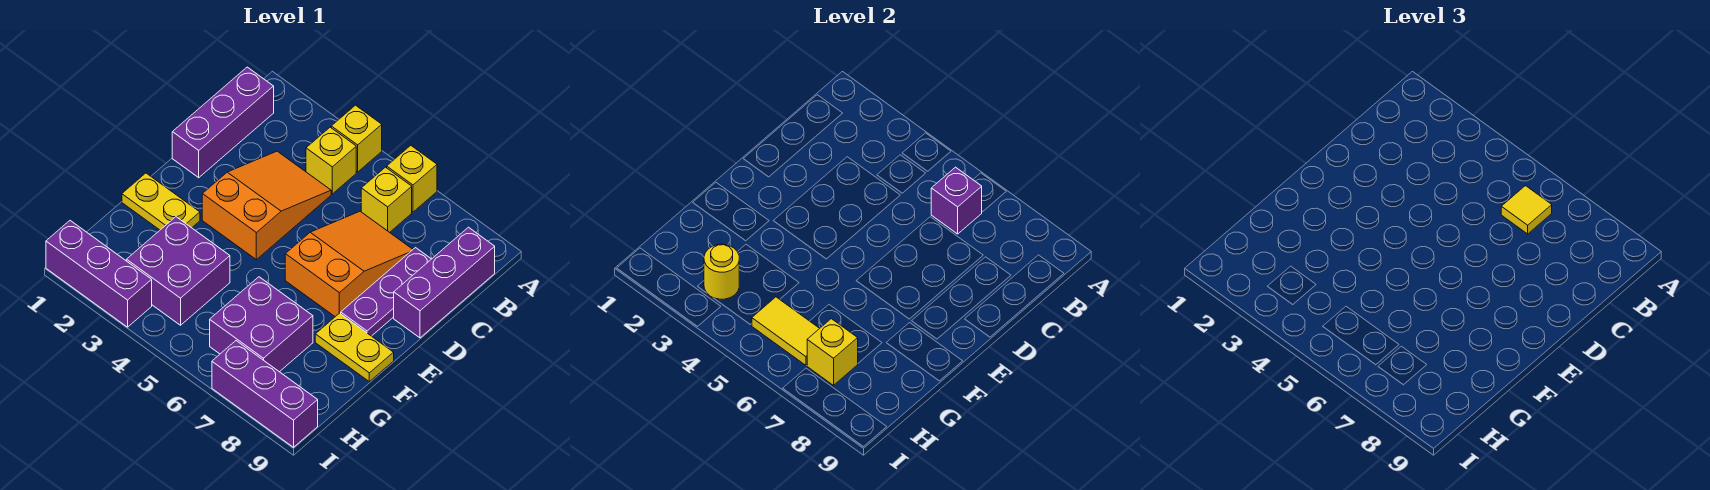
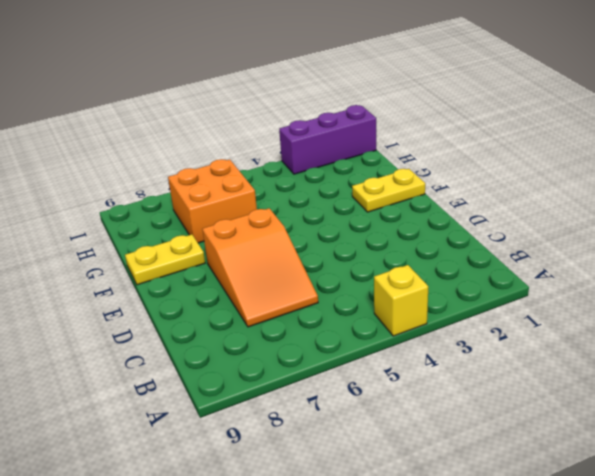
orange 2x2 brick [168,159,257,243] -> purple 2x2 brick [210,277,313,372]
none -> yellow 1x1 brick [387,145,437,212]
none -> purple 1x3 brick [172,67,274,178]
none -> yellow 1x1 brick [306,127,356,194]

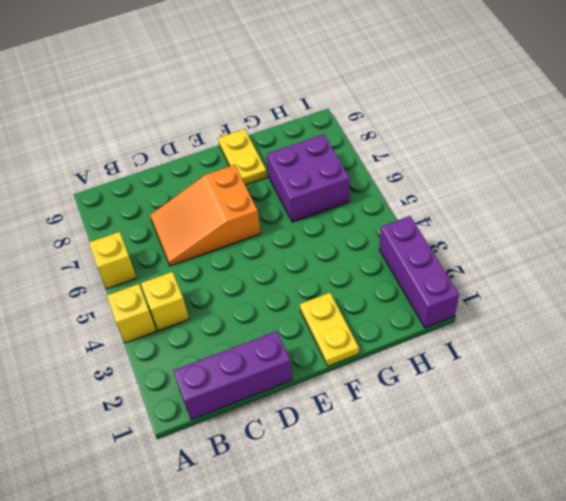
none -> yellow 1x1 brick [361,167,412,232]
none -> purple 1x3 brick [394,227,495,338]
none -> orange 2x3 slope [202,151,331,260]

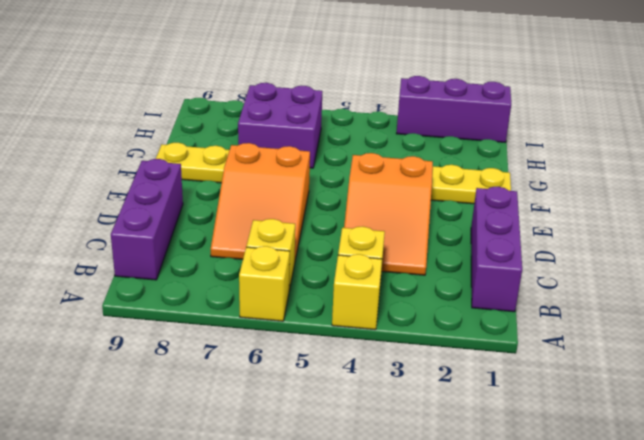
none -> purple 1x3 plate [341,248,431,336]
none -> purple 2x2 brick [127,217,230,325]
none -> purple 1x3 brick [212,341,318,447]

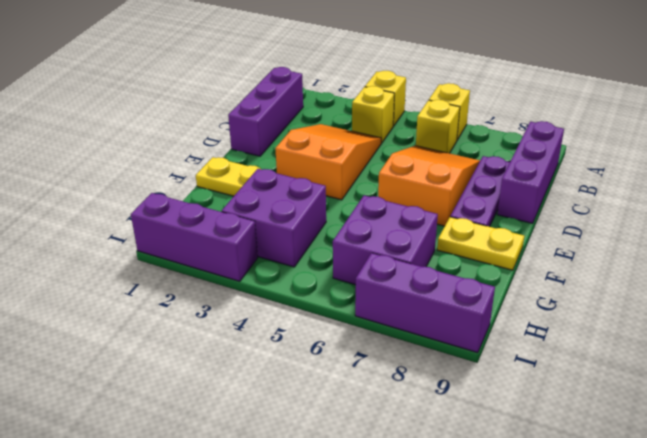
none -> purple 1x1 brick [931,167,982,234]
none -> yellow 1x1 round brick [704,244,739,299]
none -> yellow 1x2 tile [752,297,820,365]

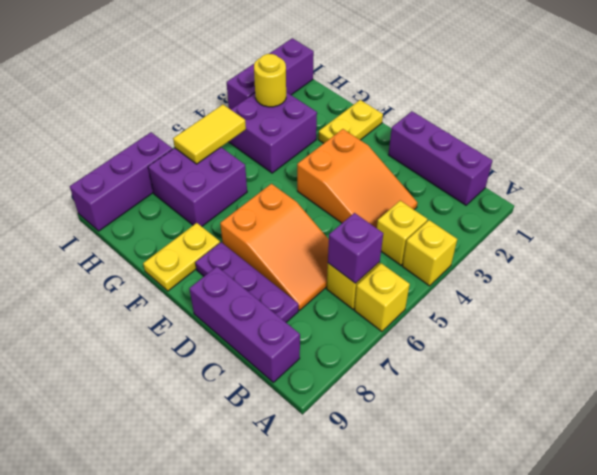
none -> yellow 1x1 brick [807,319,858,385]
none -> yellow 1x1 tile [1501,186,1552,234]

